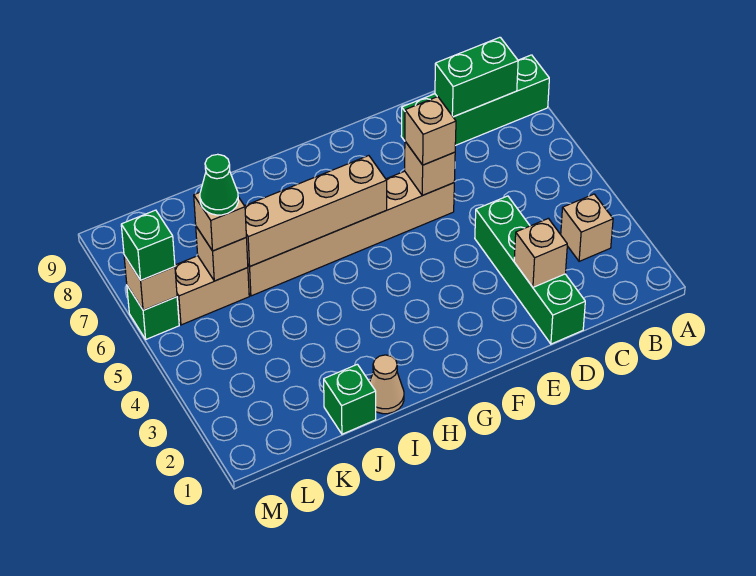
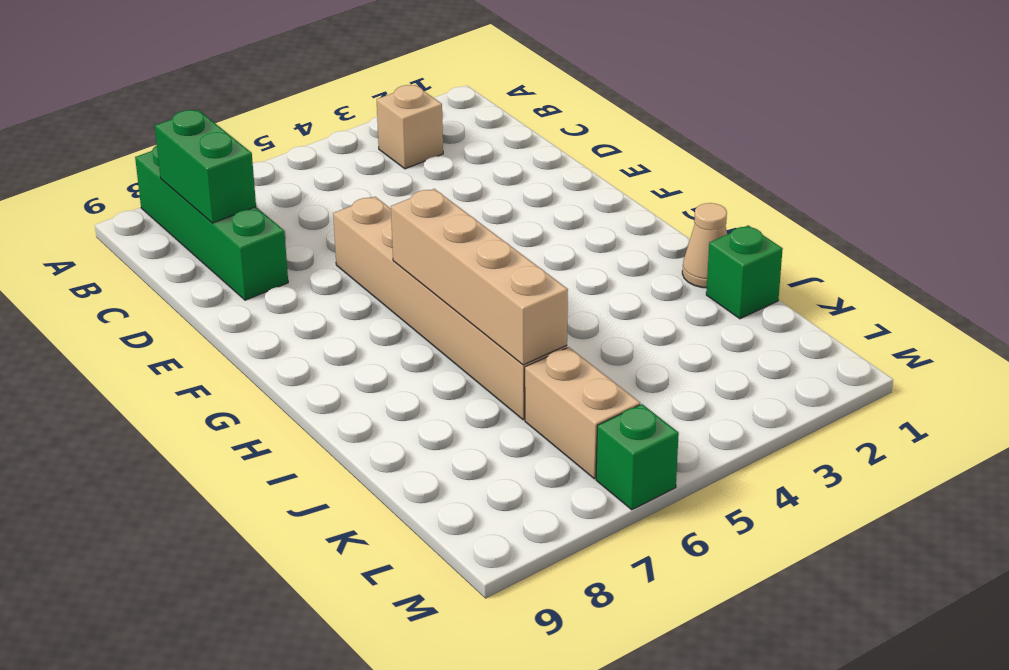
none -> green 1x4 brick [475,196,585,344]
none -> tan 1x1 brick [514,218,567,287]
none -> tan 1x1 brick [405,141,455,195]

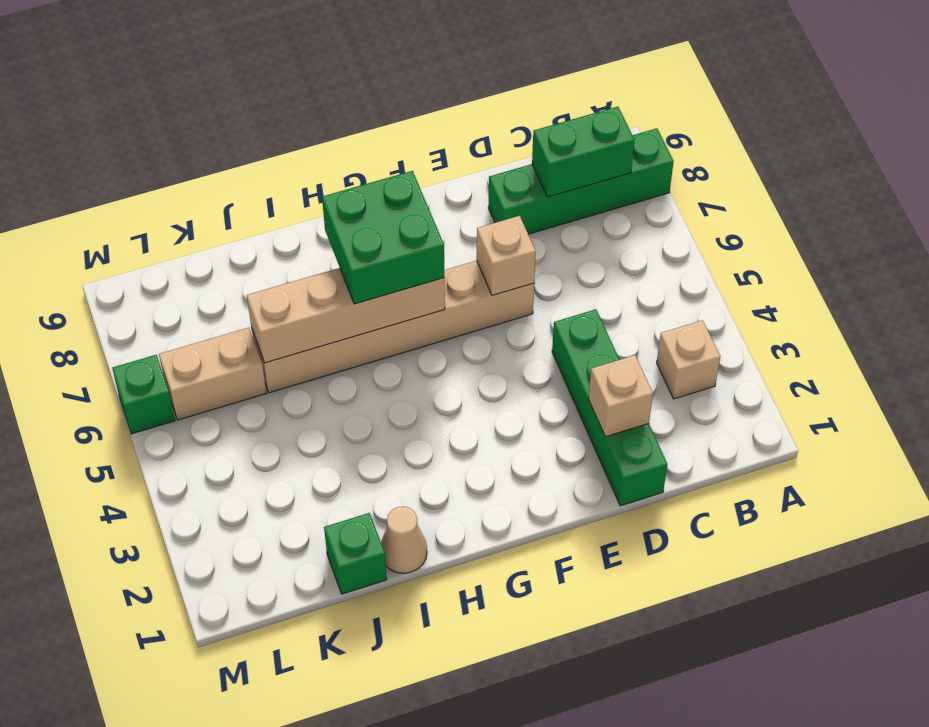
green 2x2 brick [322,171,444,304] -> none
none -> tan 1x1 brick [196,227,248,281]
none -> tan 1x1 brick [124,255,177,310]
none -> tan 1x1 brick [405,97,456,165]

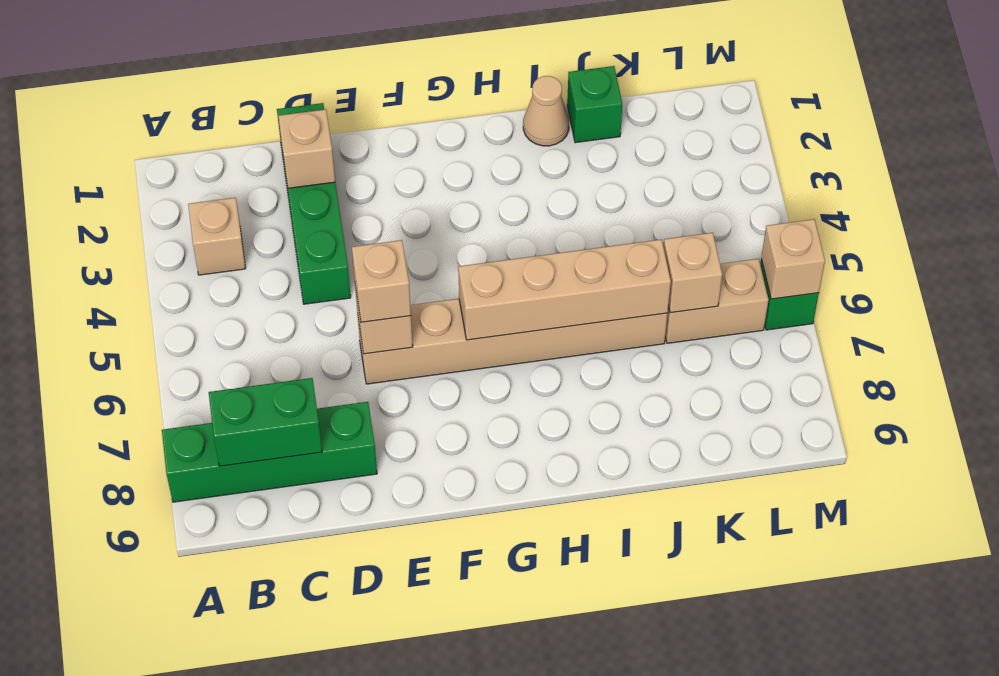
none -> tan 1x1 brick [194,192,246,251]
none -> green 1x1 brick [121,210,175,280]
none -> green 1x1 cone [200,154,238,215]

